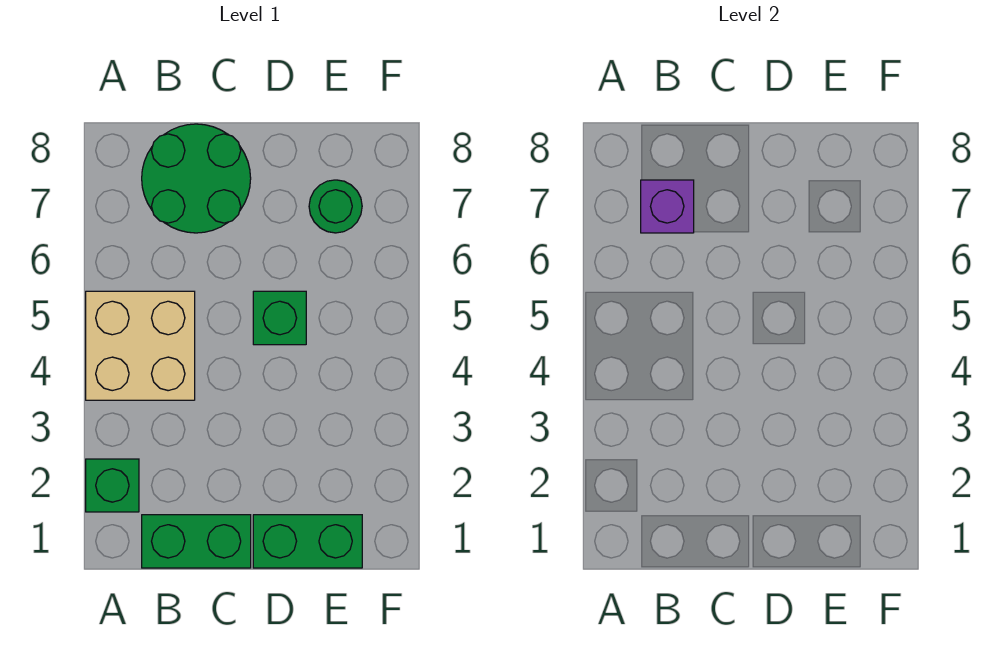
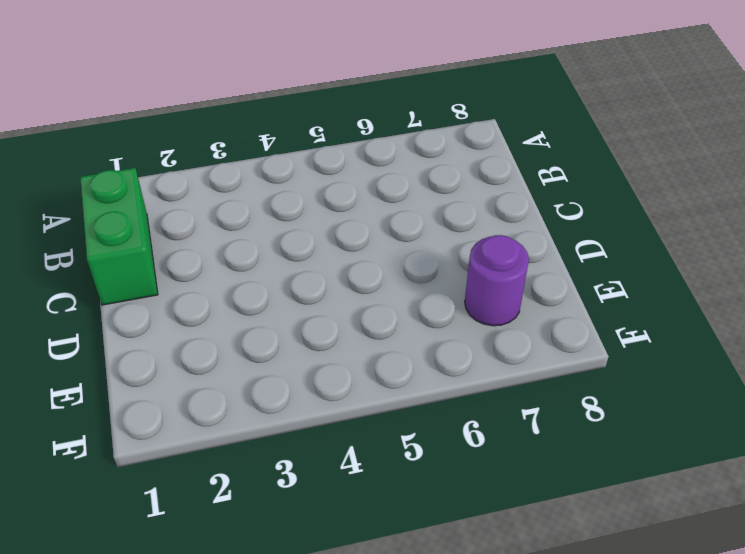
purple 1x1 round brick [465,235,529,326] -> green 1x1 round brick [309,180,362,233]
none -> green 1x1 brick [86,459,139,512]
none -> tan 2x2 brick [86,291,195,400]

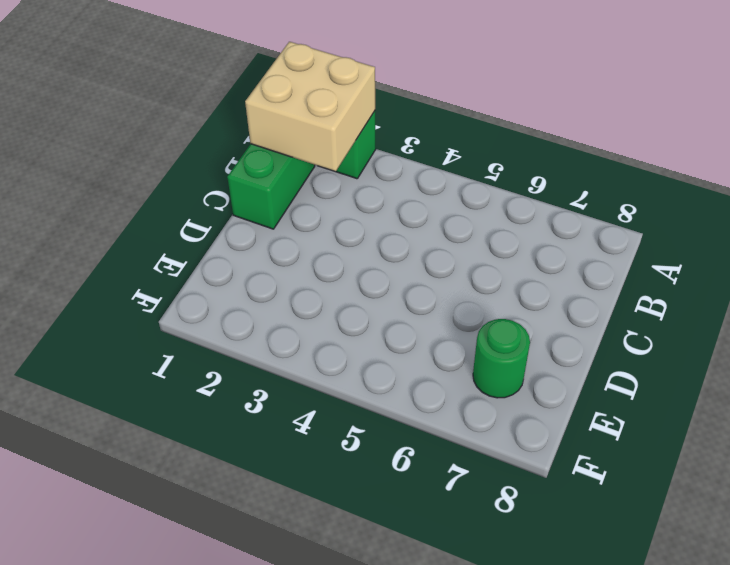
tan 2x2 brick [245,42,375,172] -> tan 2x2 brick moved to [86,291,195,400]
none -> green 2x2 round brick [142,124,251,233]
none -> green 1x2 brick [253,515,362,568]

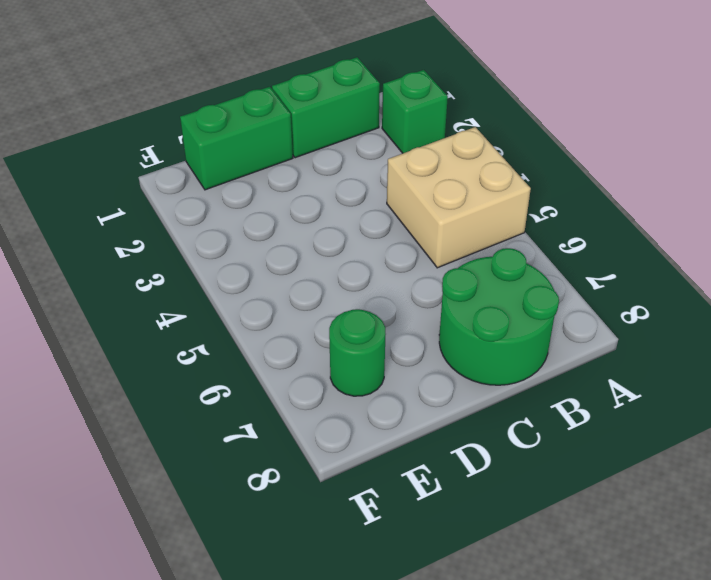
none -> green 1x1 brick [253,291,306,345]
none -> purple 1x1 brick [641,180,694,233]

